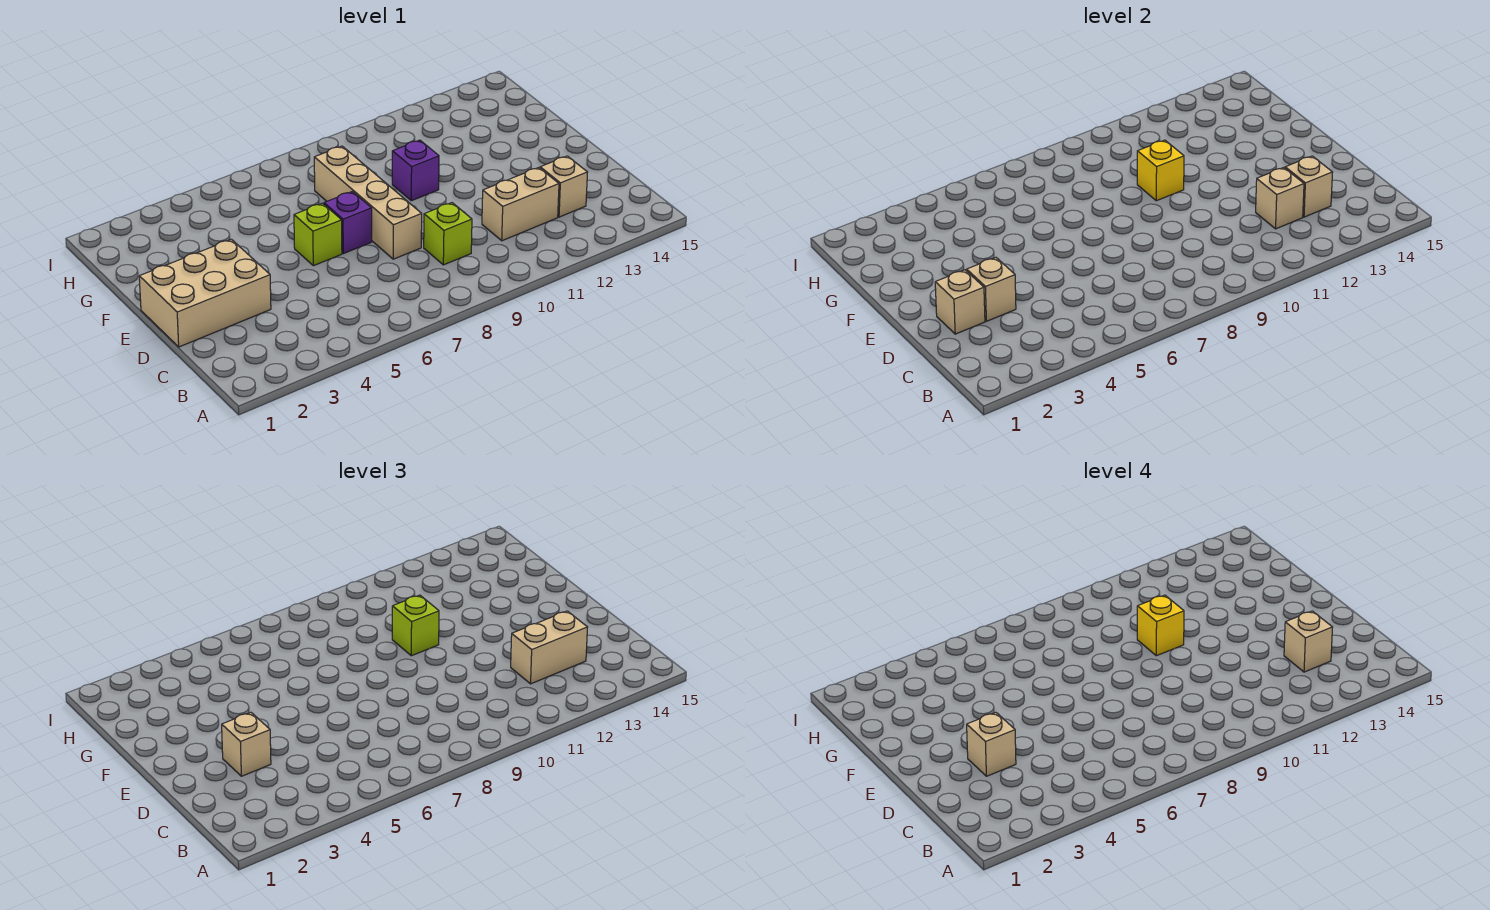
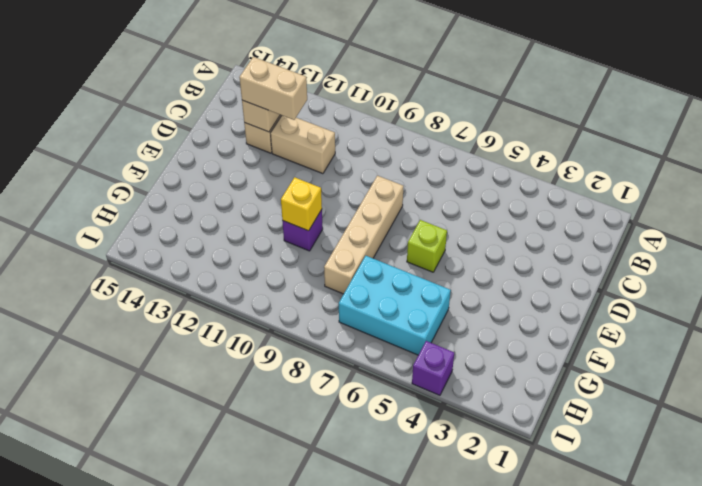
cyan 2x3 brick [339,256,451,355] -> none
purple 1x1 brick [412,341,454,395] -> purple 1x1 brick moved to [324,192,372,254]
none -> lime 1x1 brick [424,203,472,265]
none -> tan 2x3 brick [139,239,271,347]
none -> tan 1x1 brick [1256,168,1304,229]

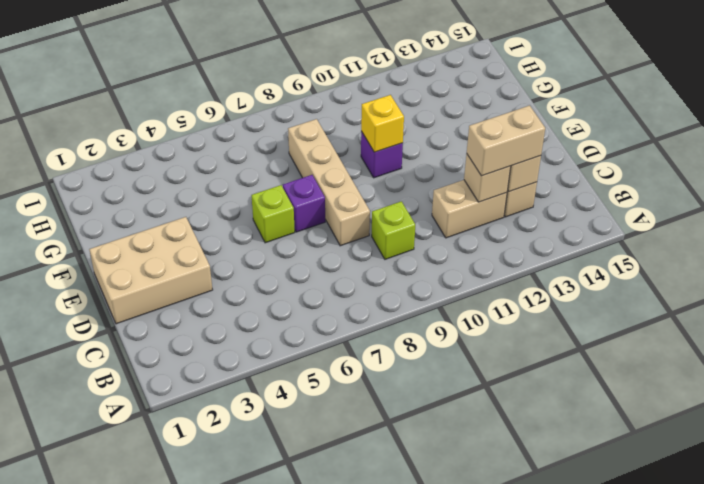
none -> tan 1x1 brick [935,270,985,334]
none -> tan 1x1 brick [967,258,1016,321]
none -> tan 1x1 brick [222,713,271,776]

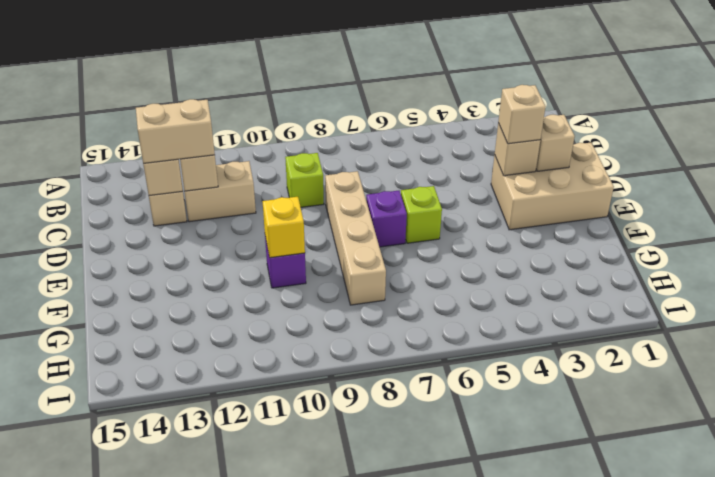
none -> lime 1x1 brick [392,595,439,656]
none -> tan 1x1 brick [1284,611,1333,672]
none -> tan 1x1 brick [967,713,1016,776]

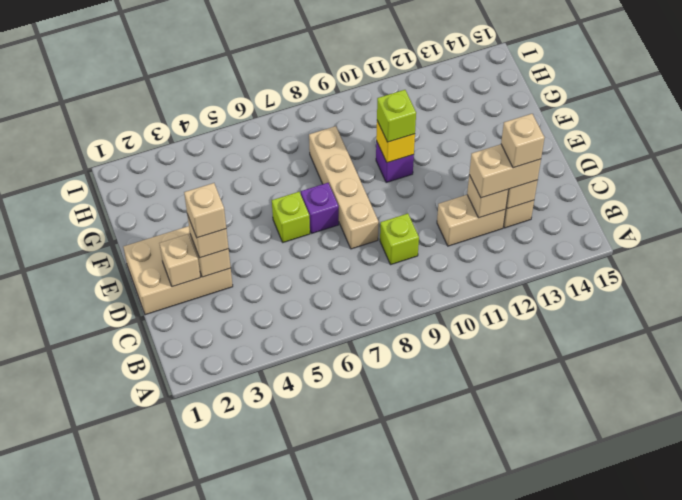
none -> yellow 1x1 brick [1137,595,1184,656]

